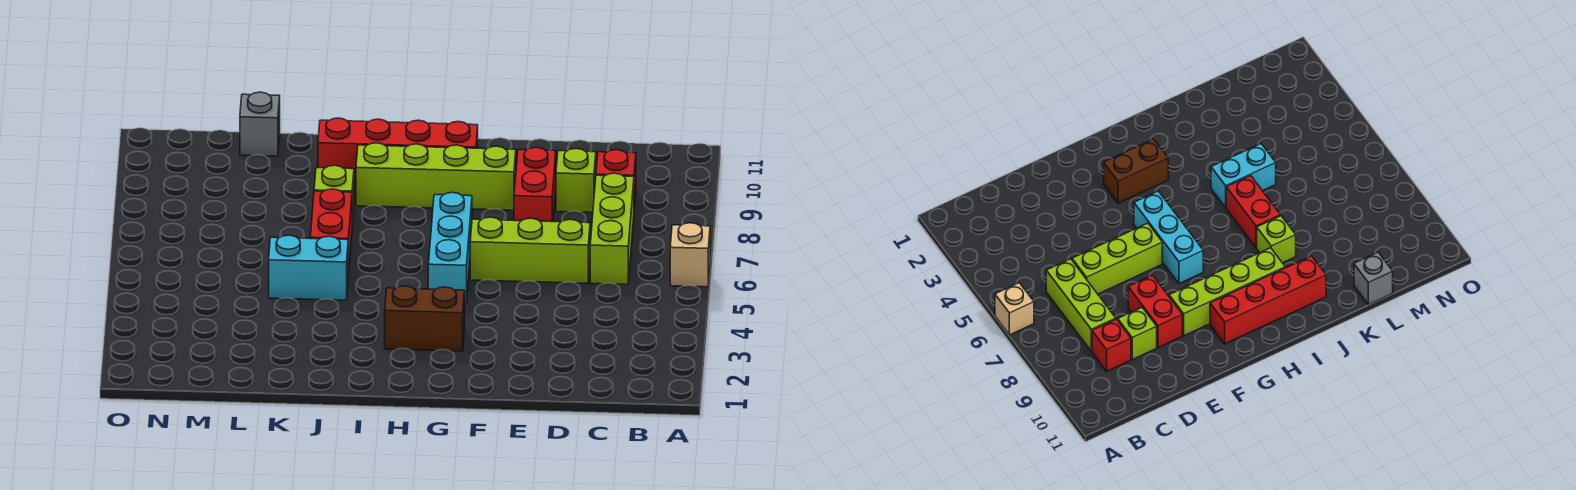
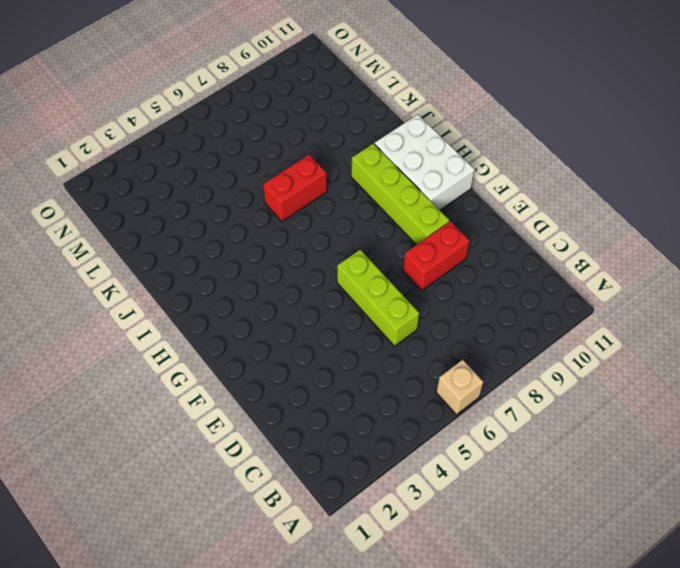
white 2x3 brick [374,115,475,210] -> red 1x4 brick [318,118,478,182]
none -> lime 1x3 brick [590,173,634,285]
none -> red 1x1 brick [596,150,636,209]
none -> lime 1x1 brick [556,149,596,213]

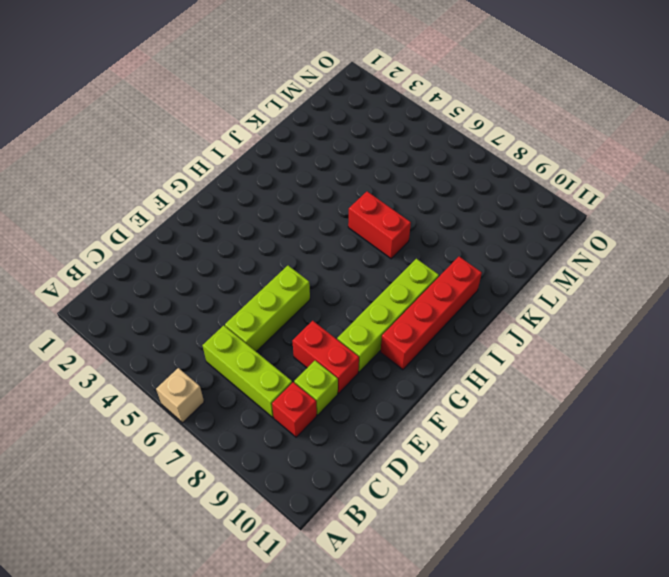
none -> brown 1x2 brick [385,286,465,351]
none -> cyan 1x3 brick [428,192,472,304]
none -> cyan 1x2 brick [269,235,348,300]

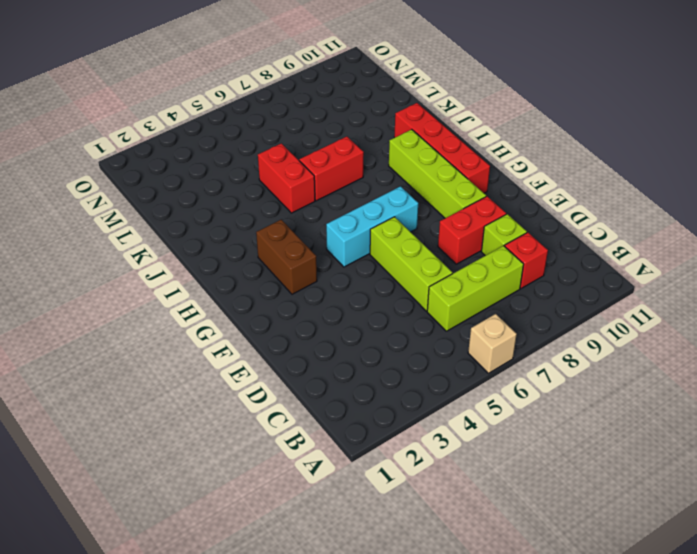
red 1x2 brick [258,143,315,213] -> cyan 1x2 brick [269,235,348,300]
none -> lime 1x1 brick [314,165,354,226]
none -> grey 1x1 brick [240,92,280,156]

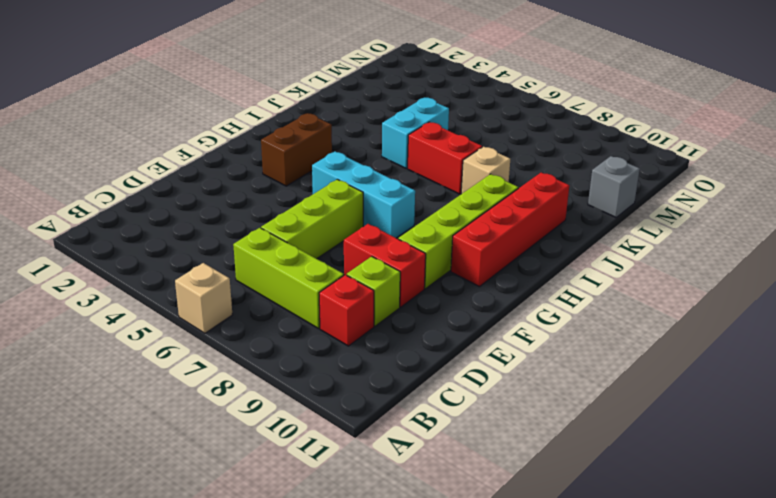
tan 1x1 brick [461,147,510,194] -> lime 1x1 brick [314,165,354,226]

